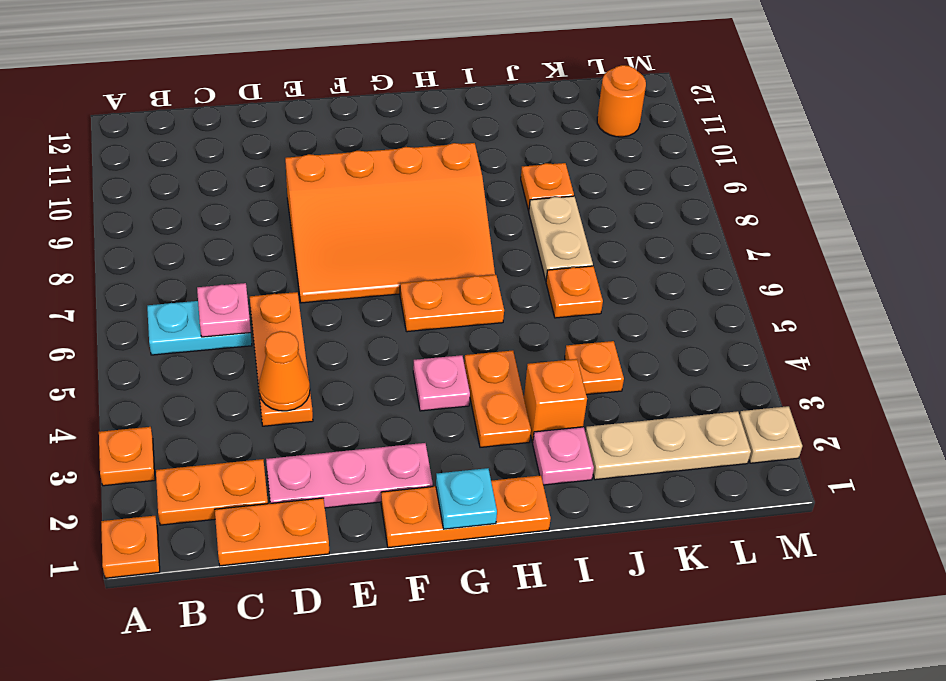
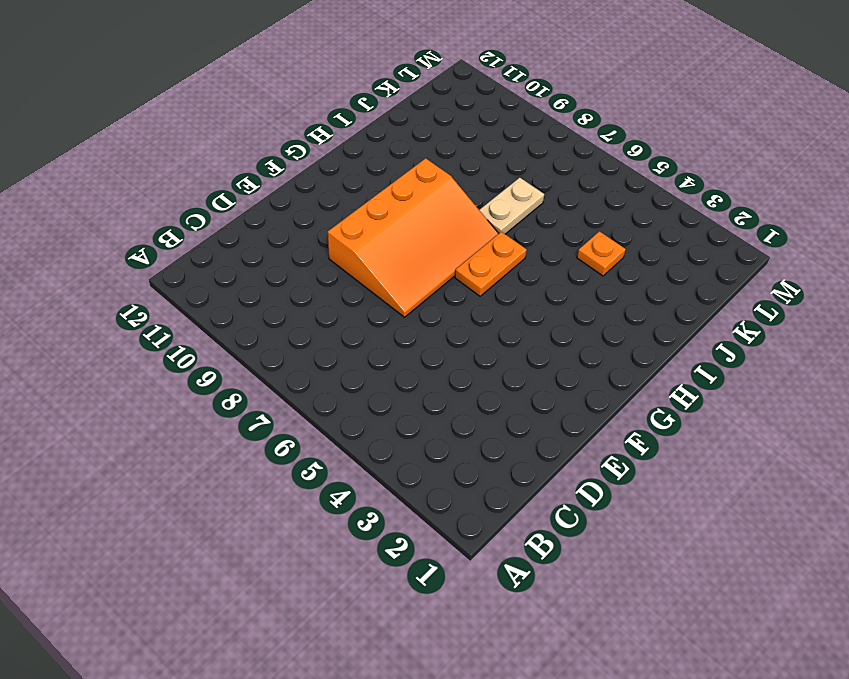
tan 1x2 plate [480,178,544,234] -> tan 1x2 plate turned to [529,196,593,280]
none -> orange 1x1 plate [101,516,160,578]
none -> orange 1x1 plate [99,427,155,486]
none -> orange 1x2 plate [156,459,268,525]

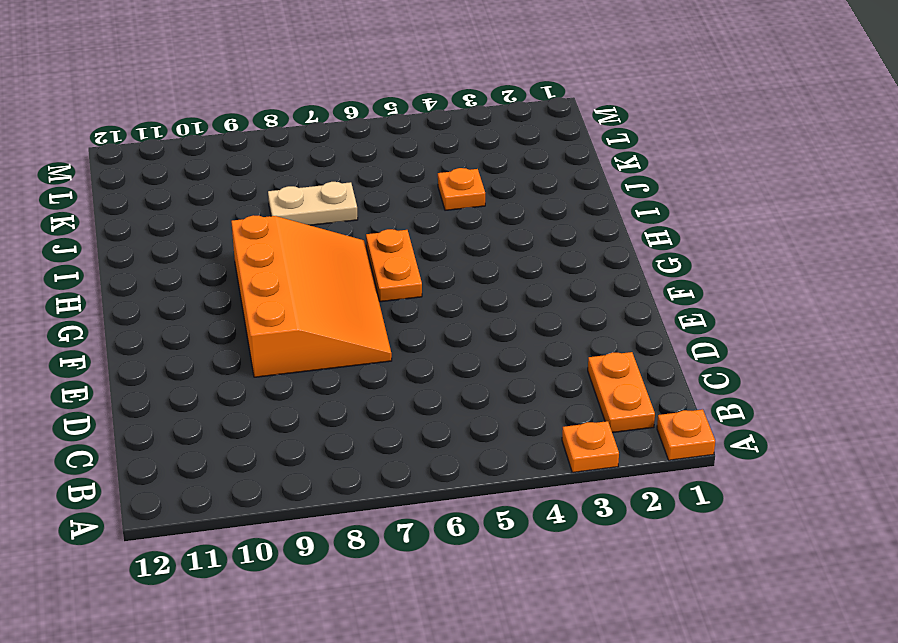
none -> cyan 1x2 plate [147,301,252,355]
none -> orange 1x2 plate [215,498,329,566]
none -> pink 1x3 plate [266,443,433,508]

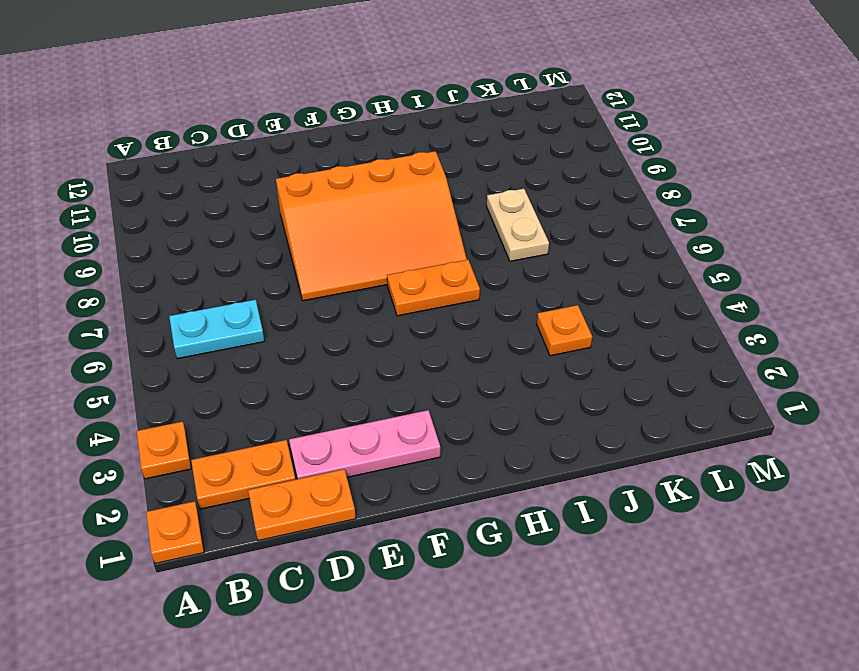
none -> orange 1x3 plate [250,292,313,426]
none -> orange 1x3 plate [381,475,551,548]
none -> pink 1x1 plate [413,355,470,411]

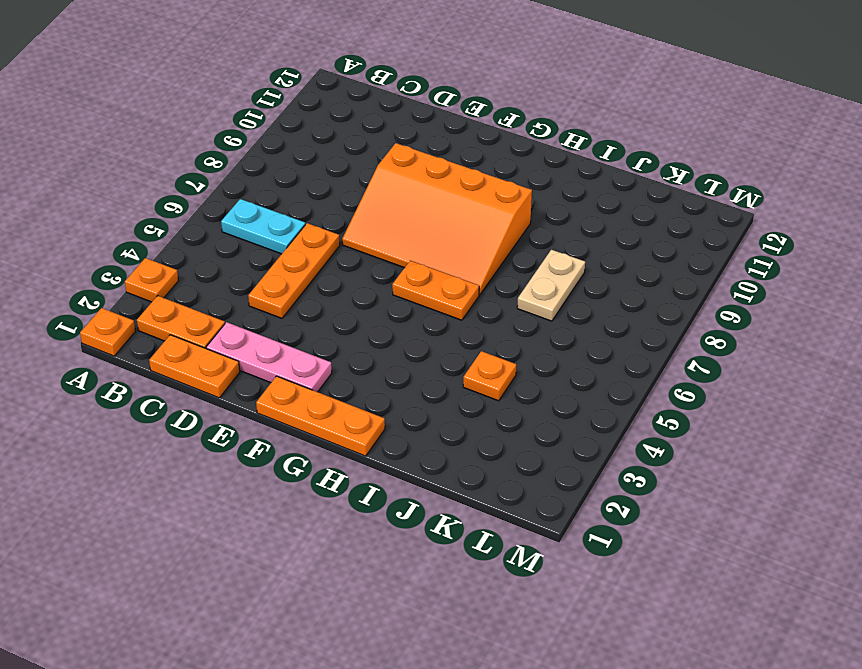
none -> pink 1x1 plate [413,355,470,411]
none -> orange 1x2 plate [464,351,531,447]
none -> pink 1x1 plate [533,427,594,485]

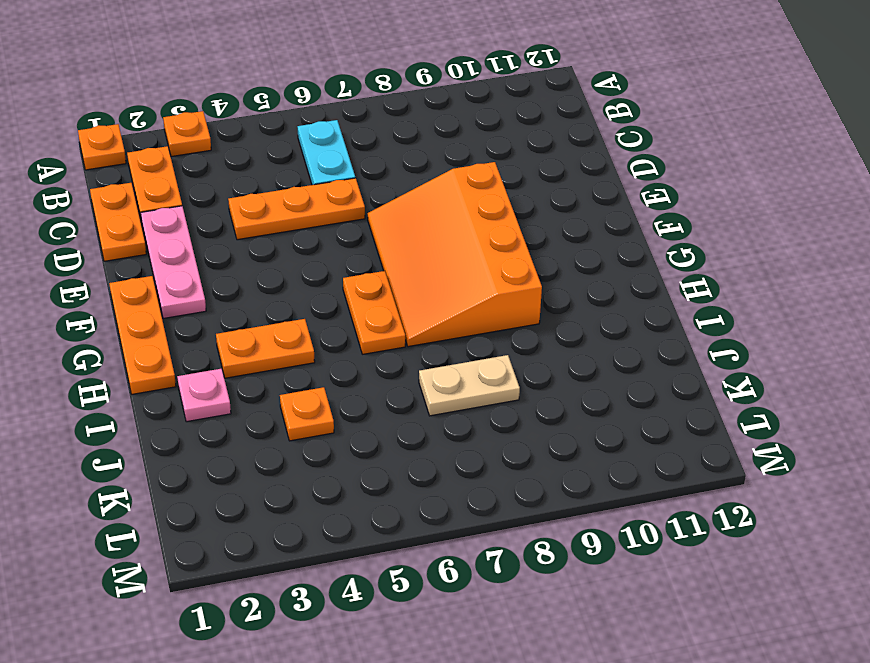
none -> pink 1x1 plate [413,355,470,411]
none -> orange 1x1 brick [524,359,587,442]
none -> tan 1x3 plate [585,411,751,480]

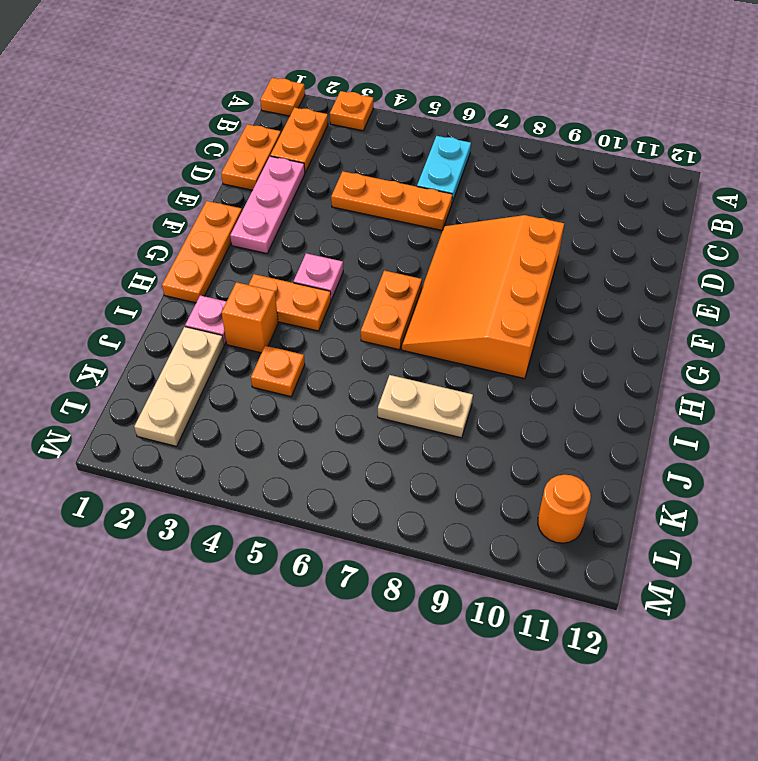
none -> orange 1x1 plate [546,266,603,318]
none -> orange 1x1 plate [521,163,574,211]
none -> tan 1x1 plate [740,406,802,463]

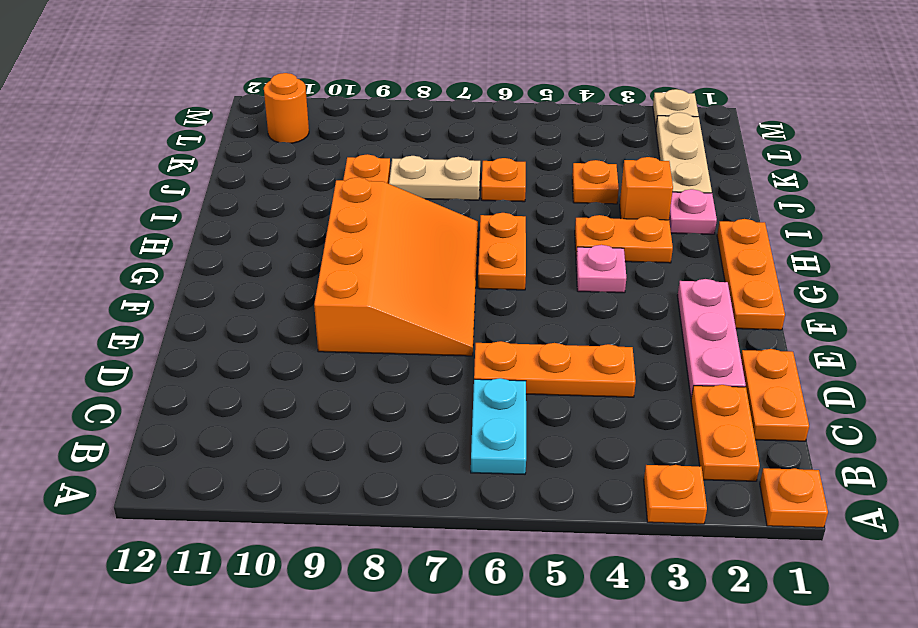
none -> pink 1x1 plate [197,283,251,337]
none -> orange 1x1 cone [259,331,310,411]
none -> cyan 1x1 plate [436,468,497,529]

